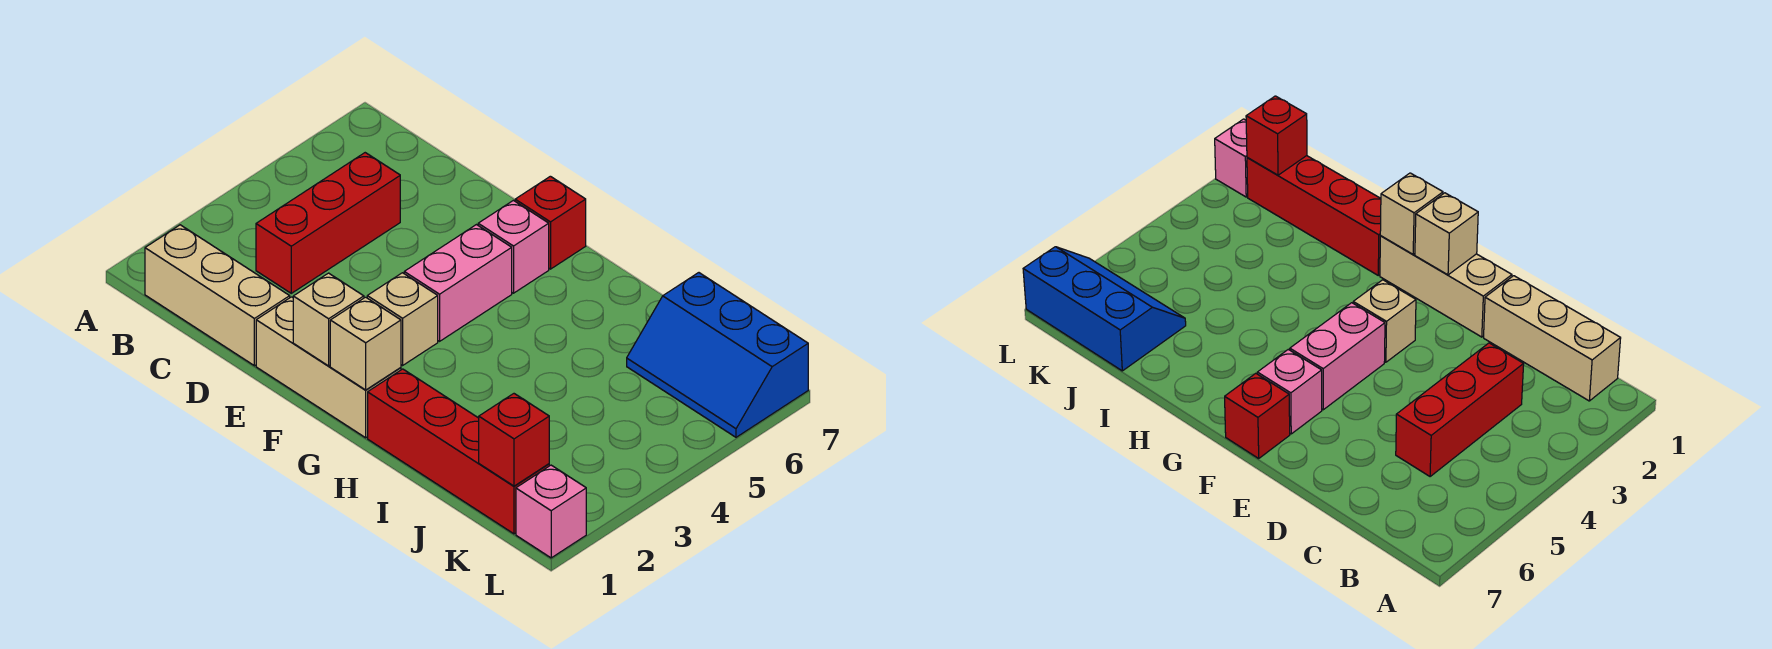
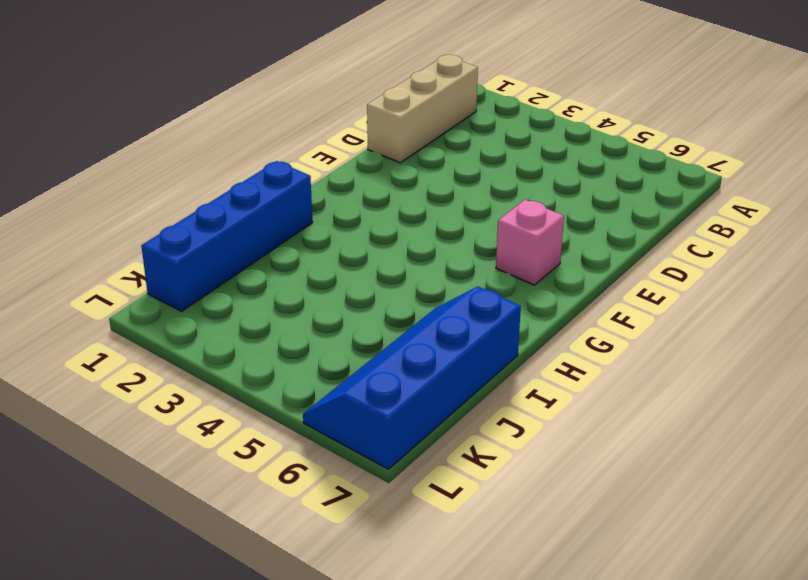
blue 1x4 brick [141,161,313,311] -> red 1x4 brick [368,369,549,534]
blue 2x4 slope [303,287,521,469] -> blue 2x3 slope [627,273,808,437]
none -> red 1x3 brick [256,153,400,293]
none -> tan 1x3 brick [256,297,401,438]
none -> tan 1x1 brick [367,273,438,365]

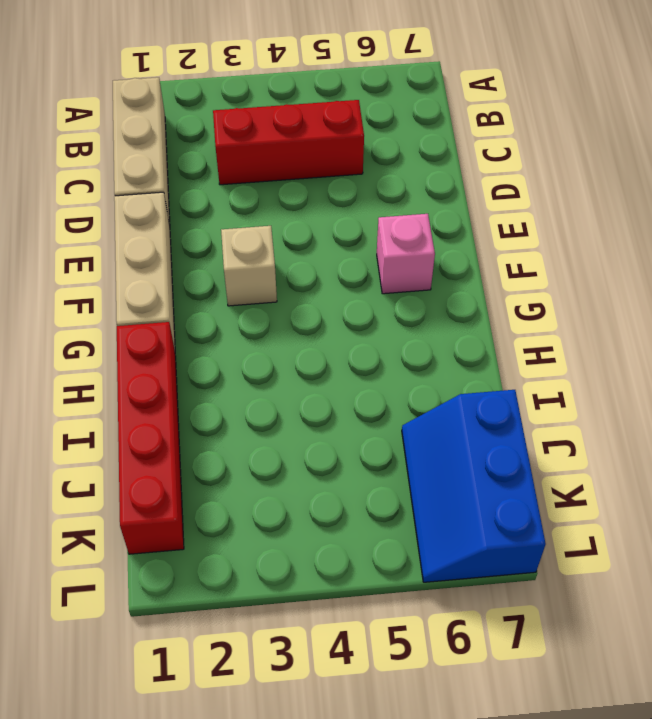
none -> pink 1x2 brick [404,225,512,341]
none -> red 1x1 brick [515,176,586,269]
none -> pink 1x1 brick [516,465,586,558]

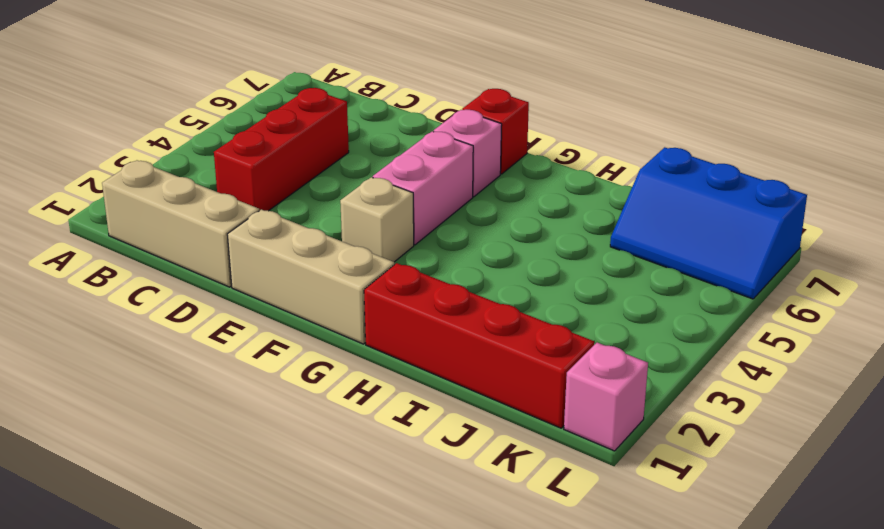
none -> tan 1x1 brick [293,273,364,366]
none -> tan 1x1 brick [330,297,401,390]
none -> red 1x1 brick [479,394,549,486]

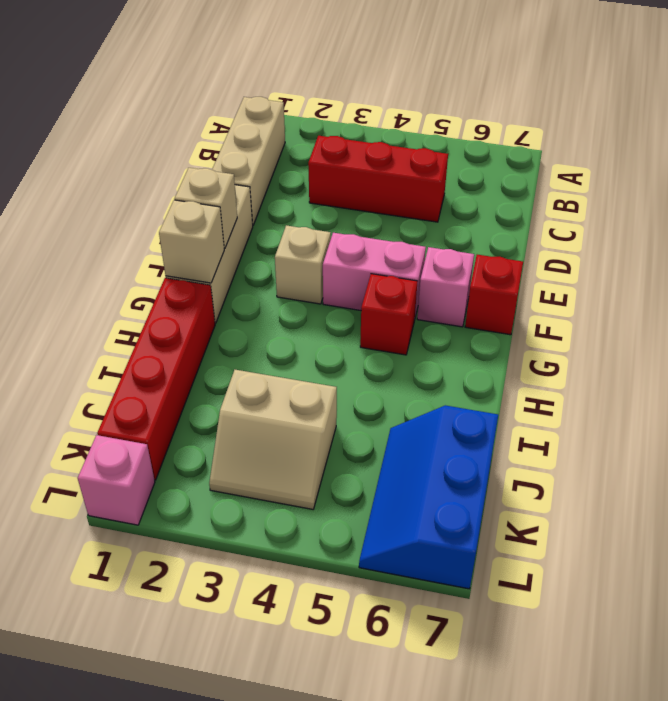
red 1x1 brick [360,274,418,355] -> red 1x1 brick moved to [479,394,549,486]
tan 2x2 slope [209,370,337,509] -> none

